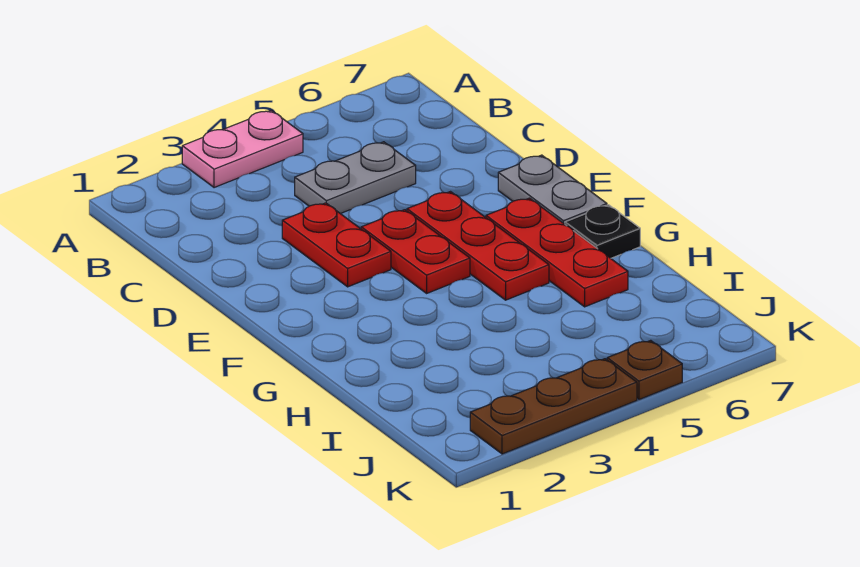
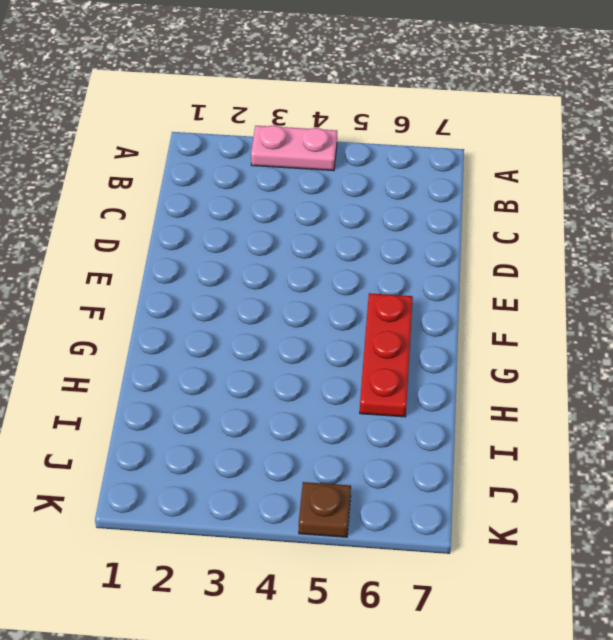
none -> grey 1x2 plate [295,142,416,214]
none -> red 1x2 plate [282,203,391,287]

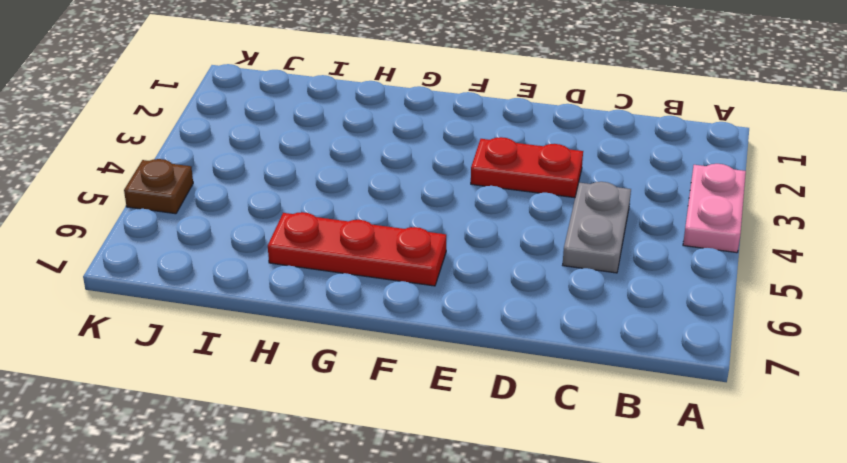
none -> red 1x2 plate [361,210,470,293]
none -> red 1x3 plate [407,192,549,300]

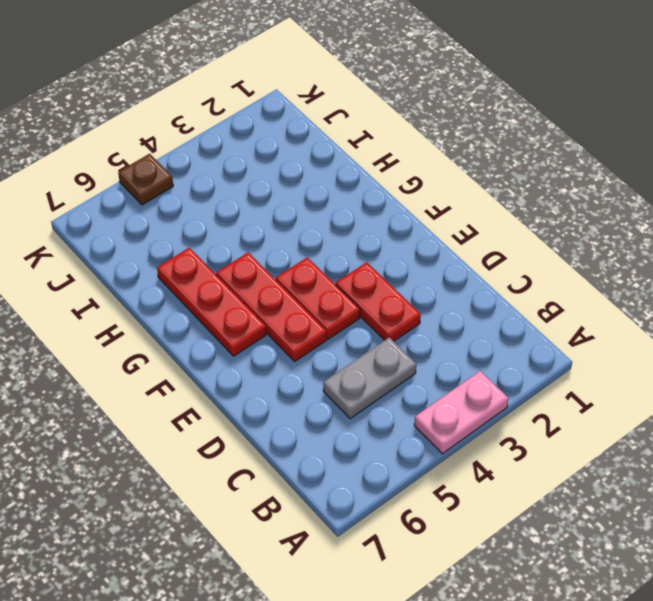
none -> grey 1x2 plate [498,155,607,224]
none -> black 1x1 plate [565,205,640,258]

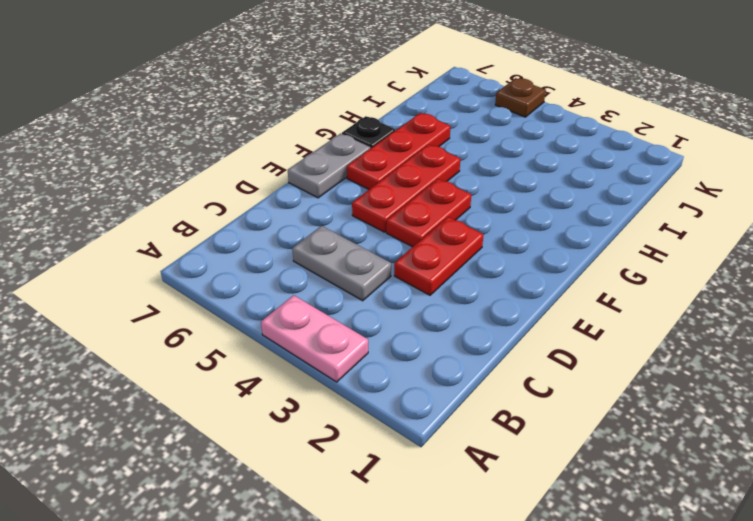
none -> brown 1x3 plate [470,359,637,454]

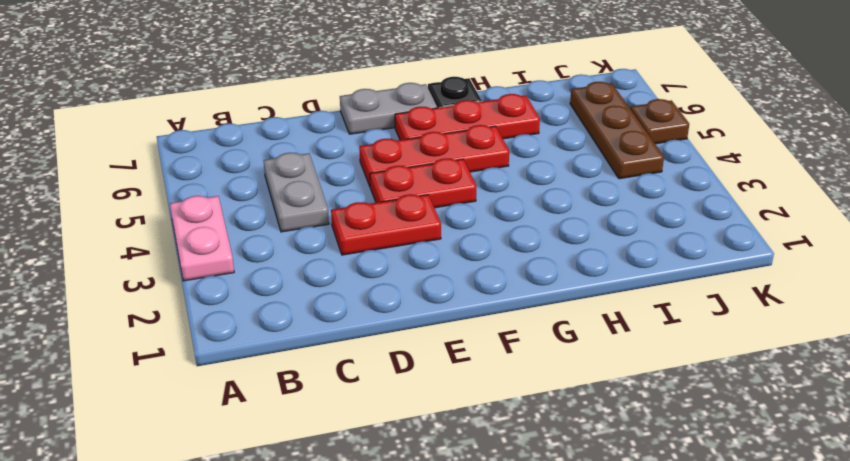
brown 1x3 plate [570,82,664,179] -> brown 1x3 plate moved to [470,359,637,454]

